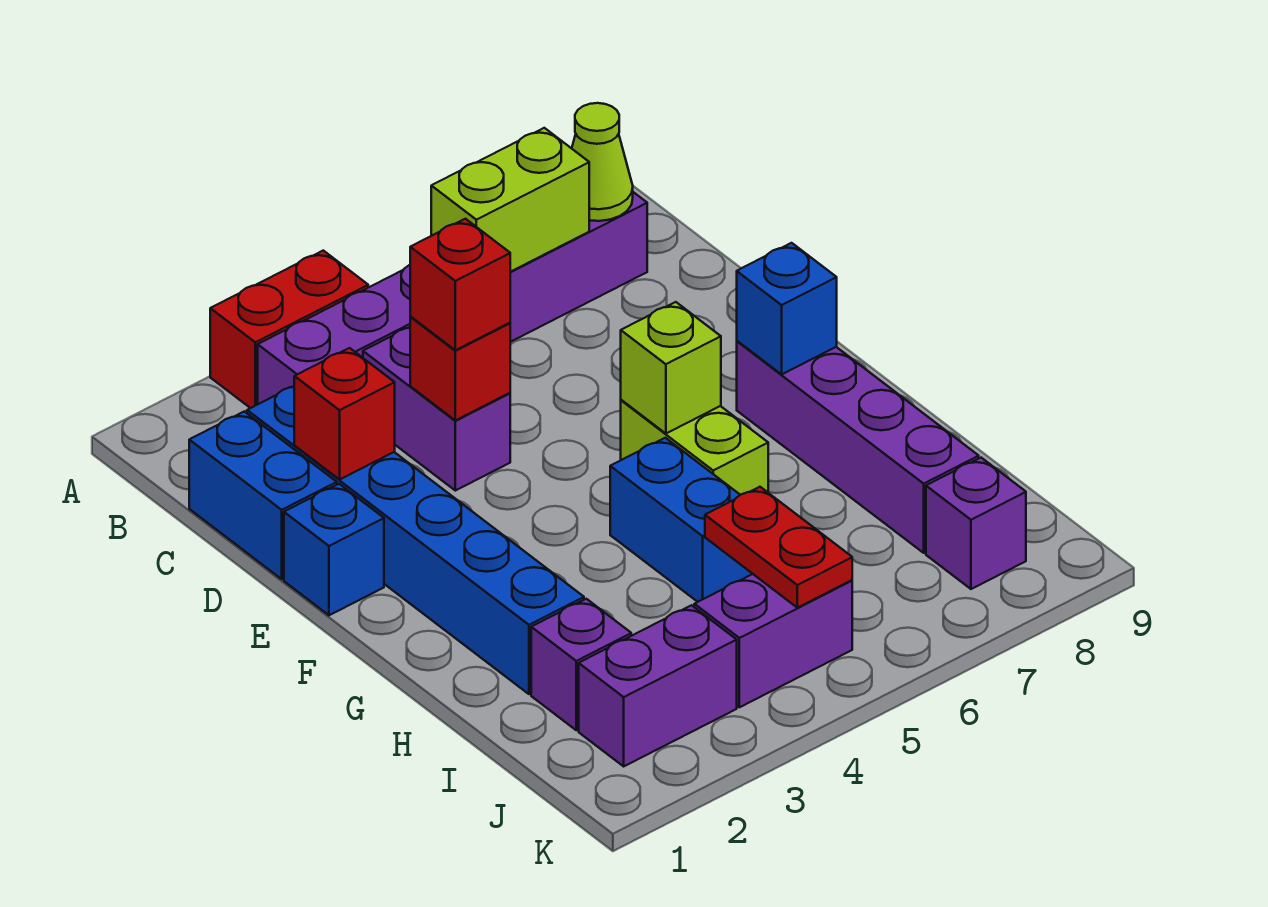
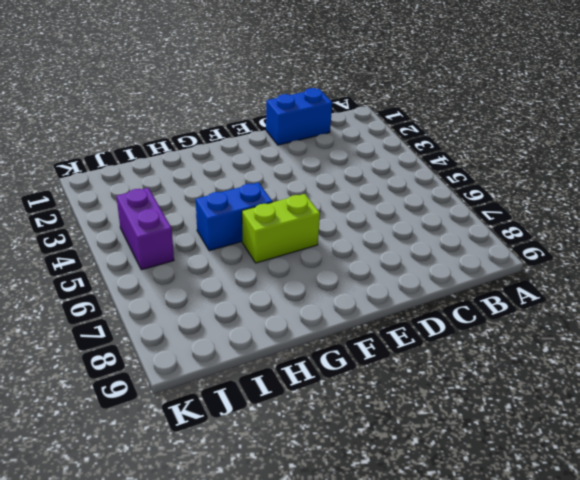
none -> red 1x2 brick [210,251,368,408]
none -> purple 1x6 brick [258,192,647,404]
none -> blue 1x6 brick [247,386,584,694]

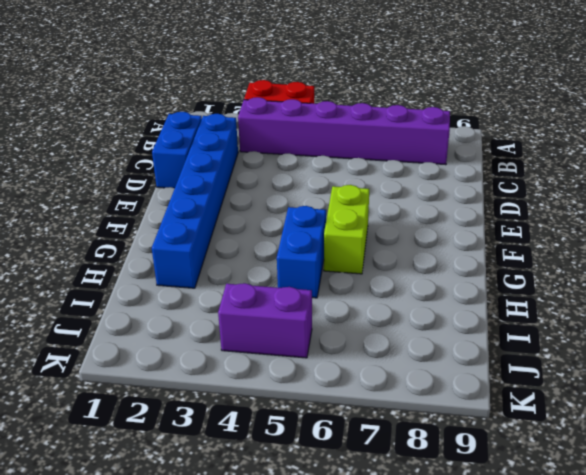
none -> purple 1x2 brick [363,327,510,491]
none -> blue 1x1 brick [284,484,384,615]
none -> purple 1x4 brick [737,341,979,553]

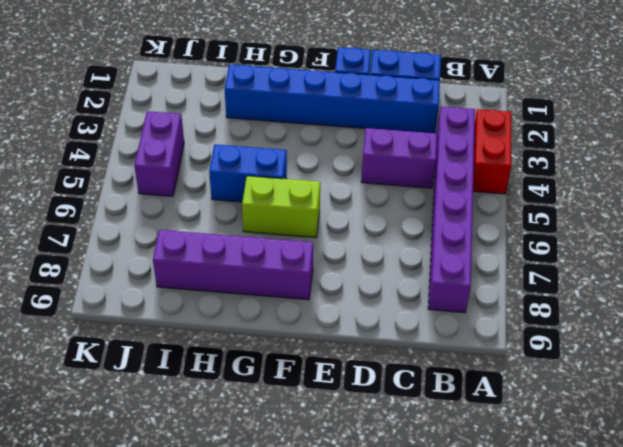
none -> purple 1x1 brick [531,599,631,730]
none -> purple 1x2 brick [579,605,737,766]
none -> purple 1x1 brick [926,458,1026,589]

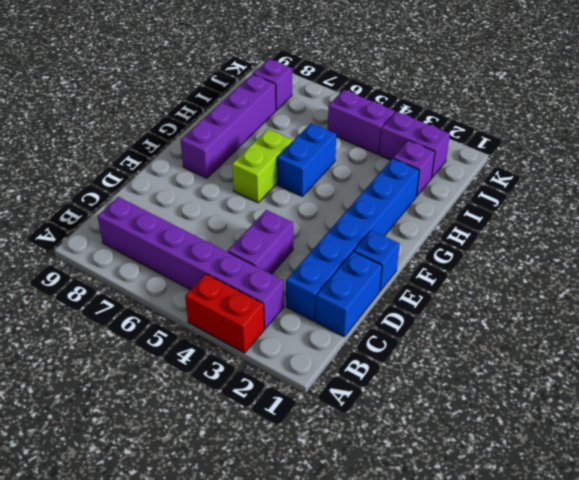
none -> lime 1x2 brick [431,128,589,272]
none -> lime 1x1 cone [572,103,633,221]
none -> red 1x1 brick [294,348,395,479]

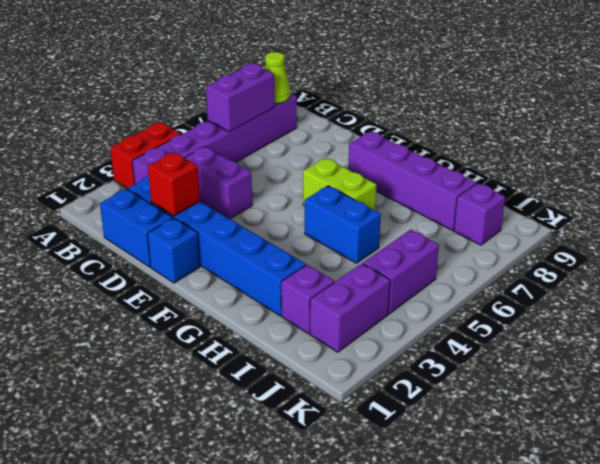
purple 1x2 brick [206,63,275,132] -> lime 1x2 brick [431,128,589,272]
none -> red 1x1 brick [410,317,510,420]
none -> lime 1x1 brick [621,302,721,434]
none -> blue 1x1 brick [737,243,837,374]

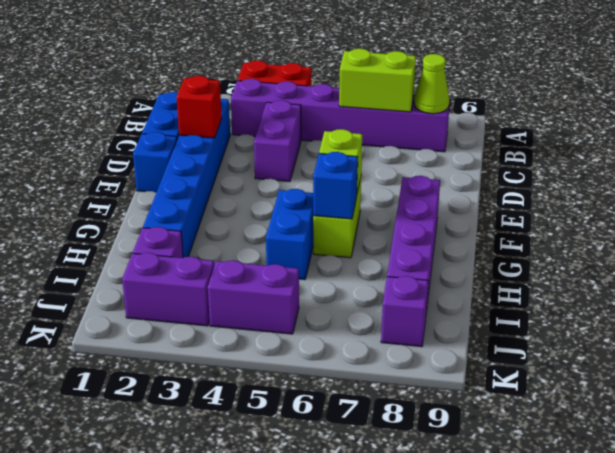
blue 1x1 brick [313,152,358,219] -> blue 1x1 brick moved to [737,243,837,374]
none -> red 1x1 brick [410,317,510,420]
none -> red 1x2 plate [705,487,852,608]
none -> red 1x1 brick [410,219,510,350]

